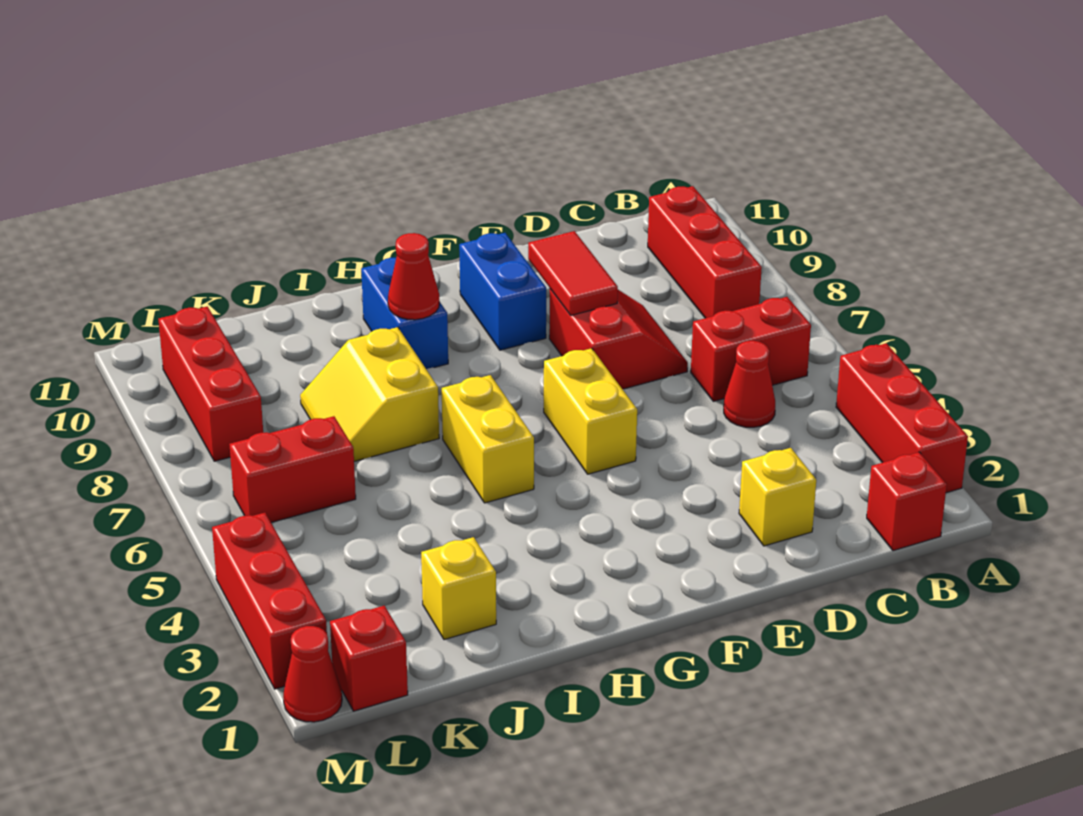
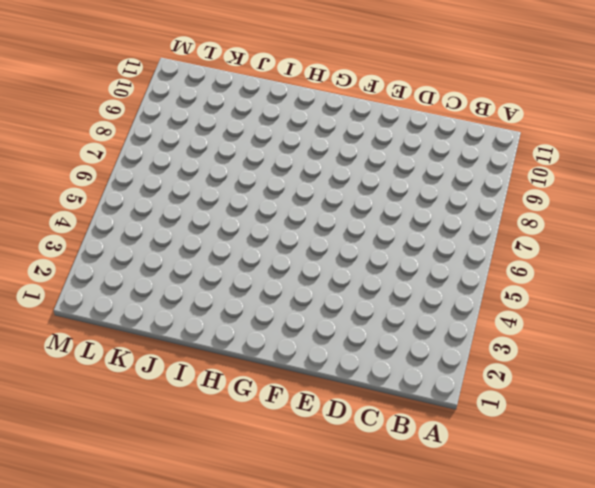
none -> red 1x3 brick [836,343,968,493]
none -> red 1x1 brick [867,452,947,551]
none -> red 1x2 brick [691,297,811,401]

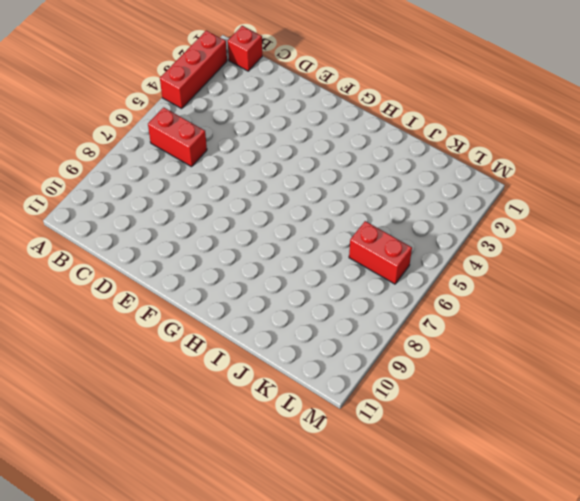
none -> red 1x3 brick [648,186,762,318]
none -> red 1x1 cone [724,341,775,427]
none -> yellow 1x1 brick [739,448,816,546]

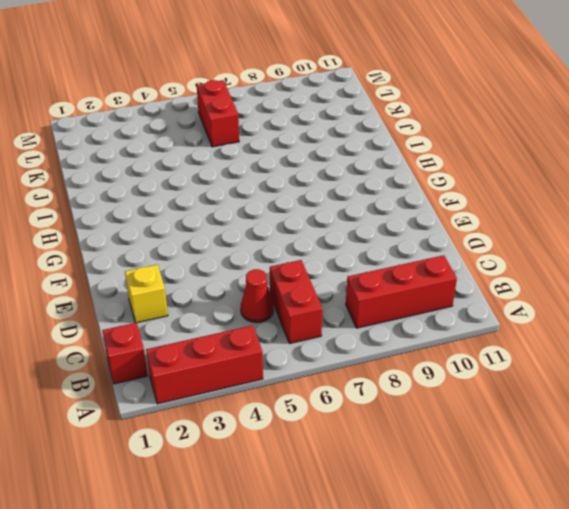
none -> red 2x2 slope [549,289,688,389]
none -> yellow 1x2 brick [544,348,637,474]
none -> blue 1x2 brick [459,233,546,350]

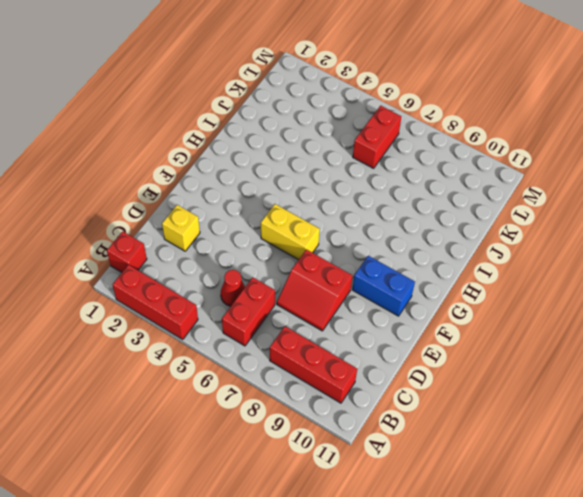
none -> yellow 1x2 brick [442,375,534,503]
none -> blue 1x2 brick [361,258,448,369]
none -> yellow 2x2 slope [300,327,439,461]

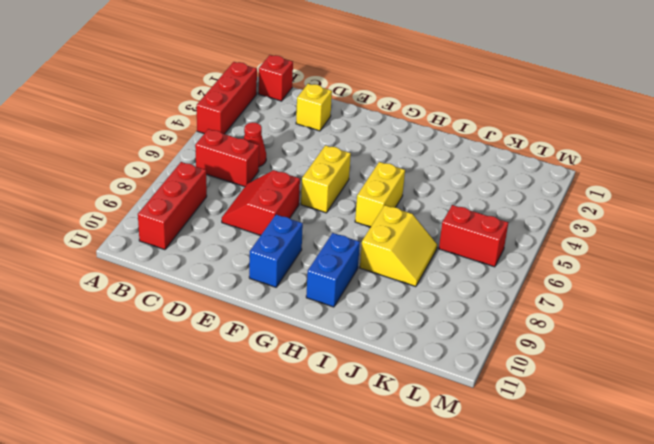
none -> yellow 1x1 brick [421,537,496,640]
none -> red 1x1 brick [330,606,408,711]
none -> red 1x3 brick [158,307,263,461]

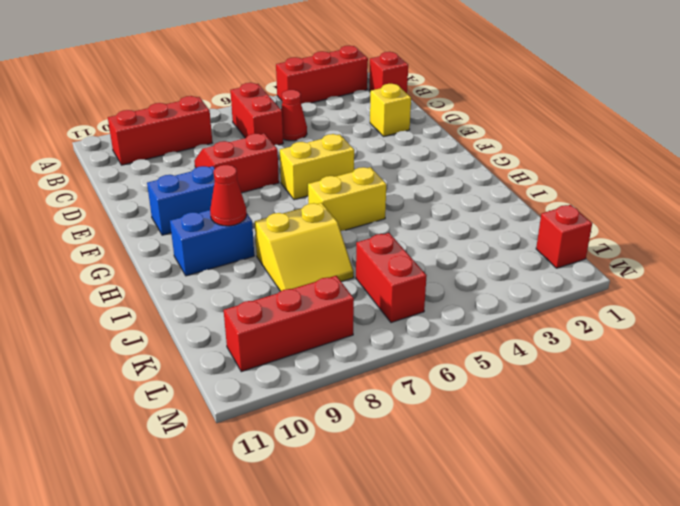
none -> yellow 1x1 brick [421,537,496,640]
none -> red 1x1 cone [283,626,342,722]
none -> red 1x3 brick [212,513,327,689]

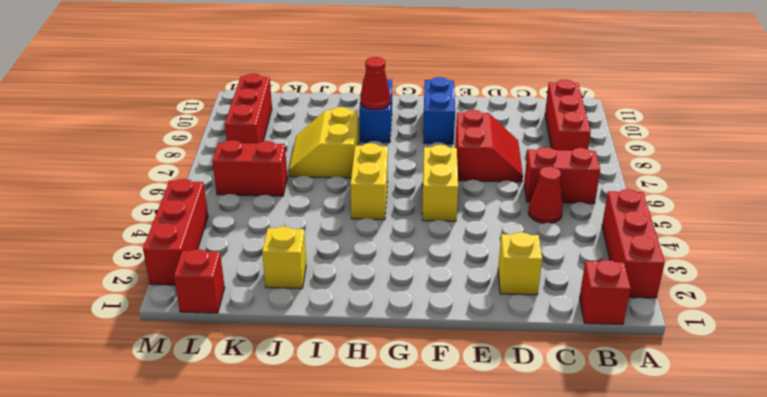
none -> red 1x1 cone [283,626,342,722]
none -> red 1x2 tile [528,231,618,315]

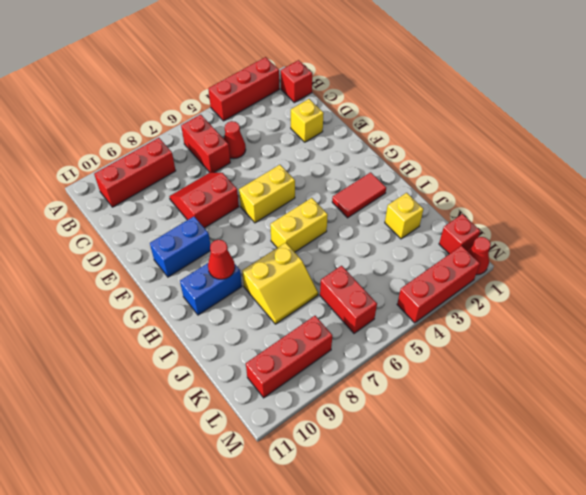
red 1x2 tile [332,172,386,218] -> red 1x2 tile moved to [528,231,618,315]

